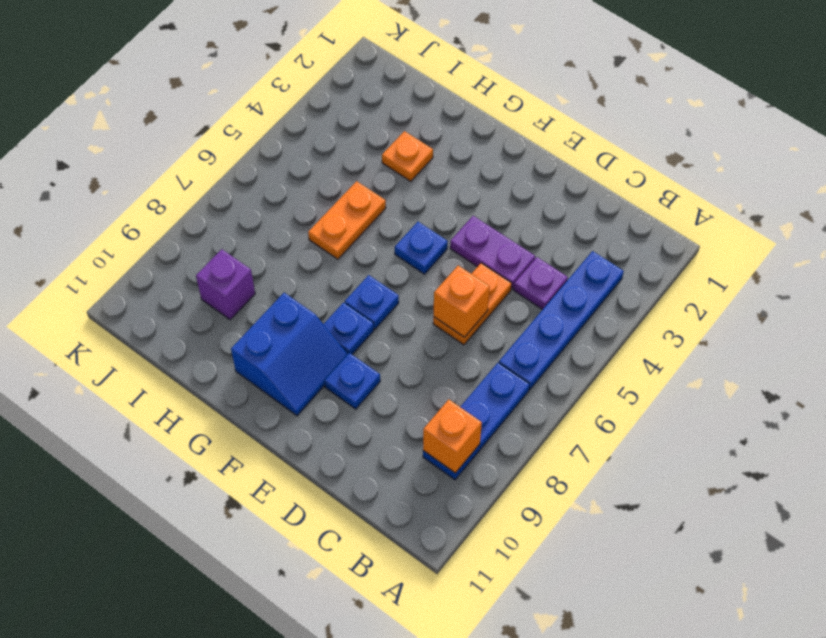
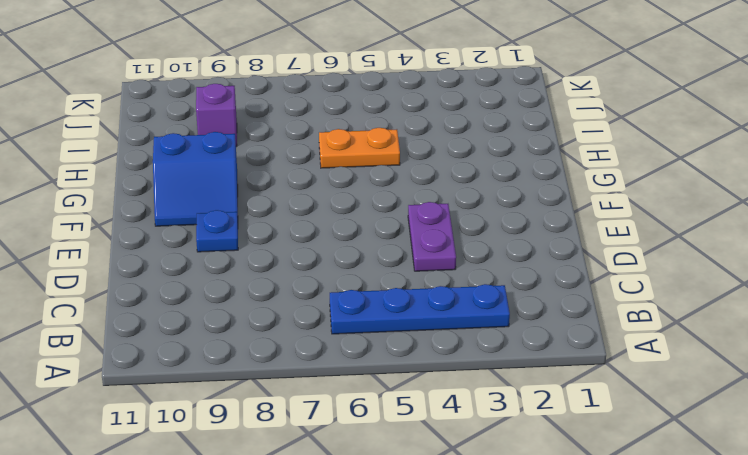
none -> blue 1x3 plate [423,363,530,480]
none -> purple 1x1 plate [514,257,568,310]
none -> orange 1x2 plate [433,263,512,345]

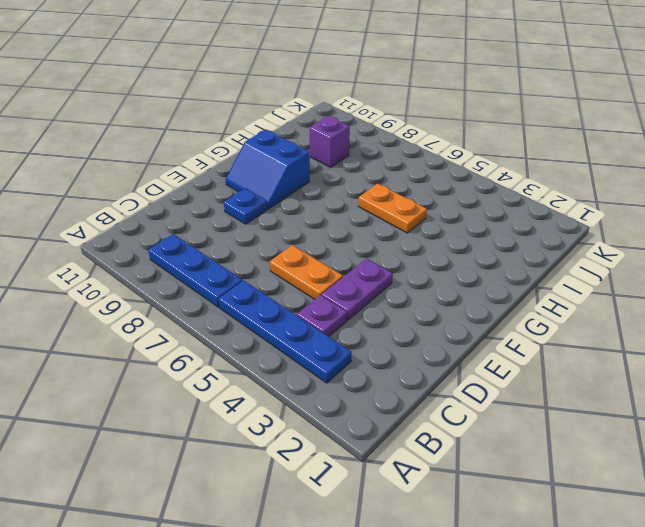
none -> blue 1x1 plate [395,222,448,274]
none -> blue 1x1 plate [345,275,399,329]
none -> blue 1x1 plate [324,303,374,354]

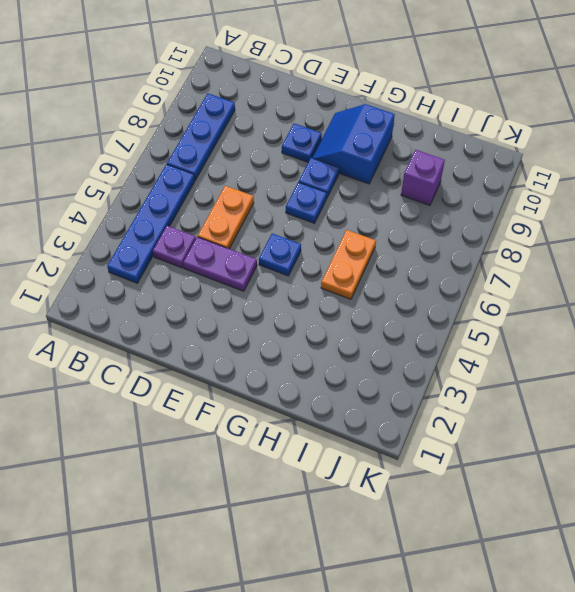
none -> orange 1x1 plate [382,131,433,181]
none -> orange 1x1 brick [423,400,482,473]
none -> orange 1x1 brick [434,266,490,337]

